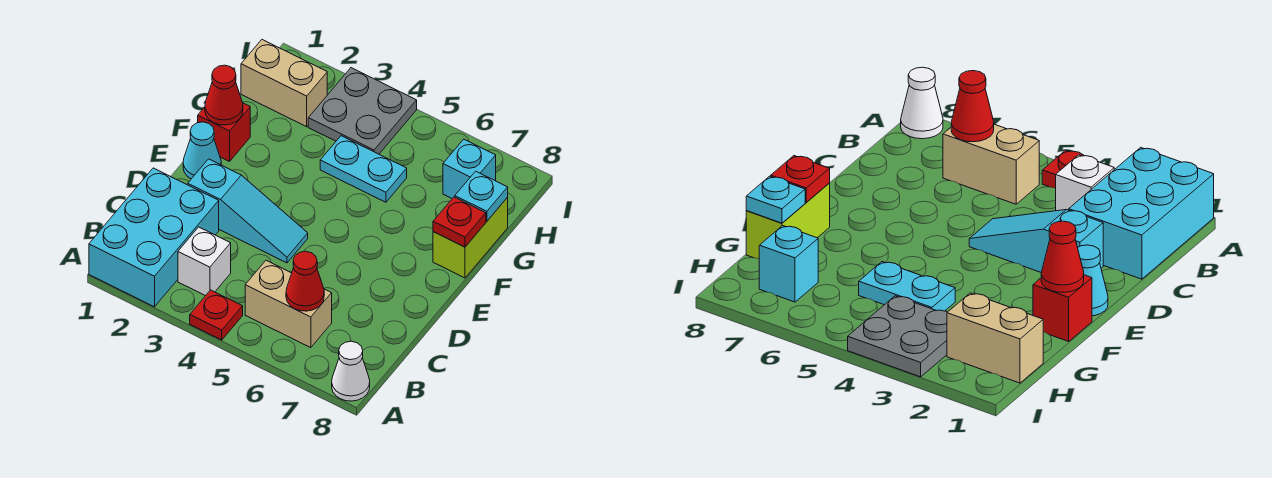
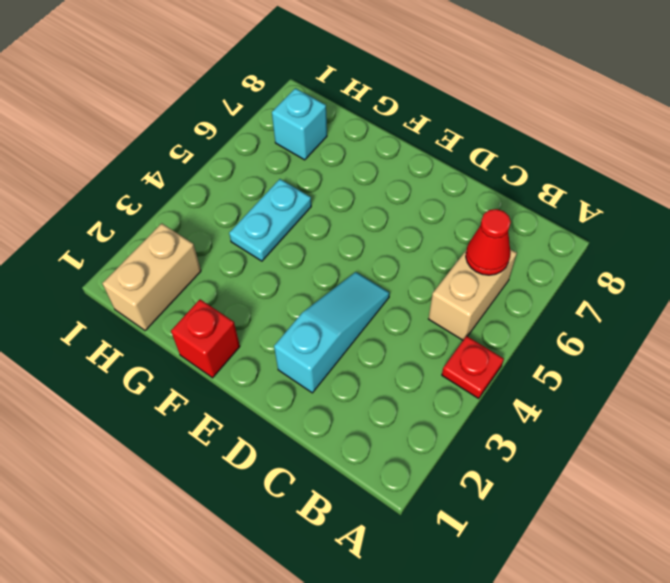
none -> cyan 2x3 brick [89,168,219,307]
none -> white 1x1 cone [332,341,370,401]
none -> white 1x1 brick [178,227,231,296]

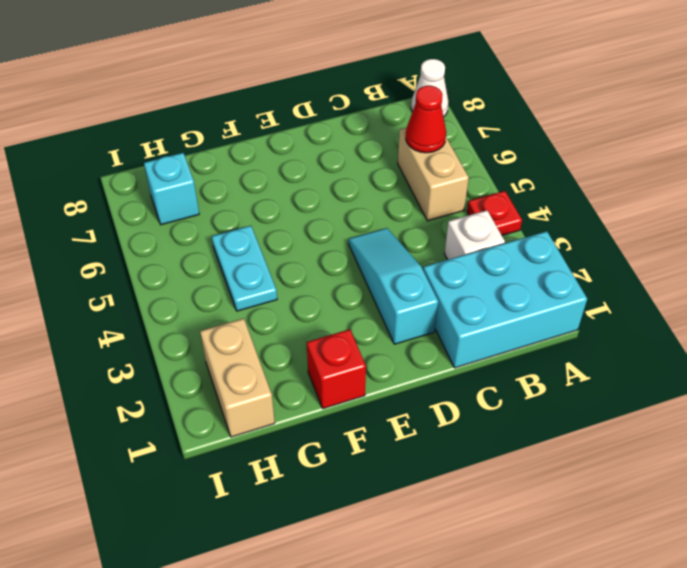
none -> cyan 1x1 cone [183,122,221,179]
none -> lime 1x2 brick [433,198,508,278]
none -> grey 2x2 plate [308,68,417,154]

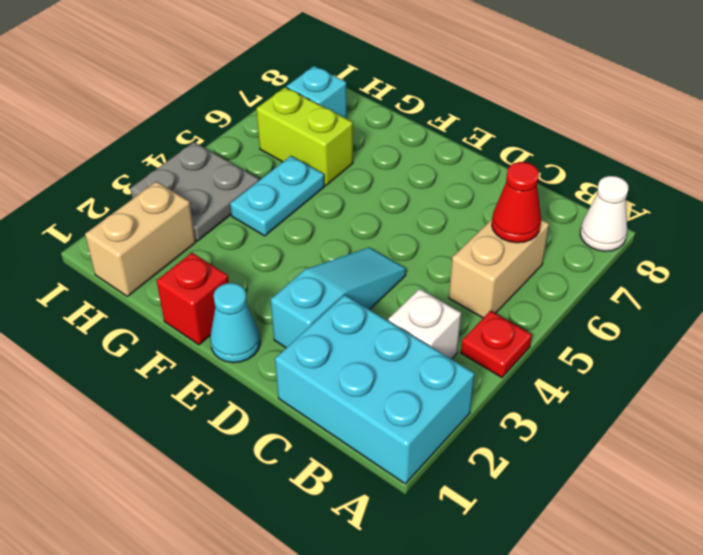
lime 1x2 brick [256,87,353,185] -> lime 1x2 brick moved to [433,198,508,278]
none -> red 1x1 cone [205,65,243,125]
none -> red 1x1 plate [433,197,486,247]
none -> cyan 1x1 plate [455,171,508,221]

